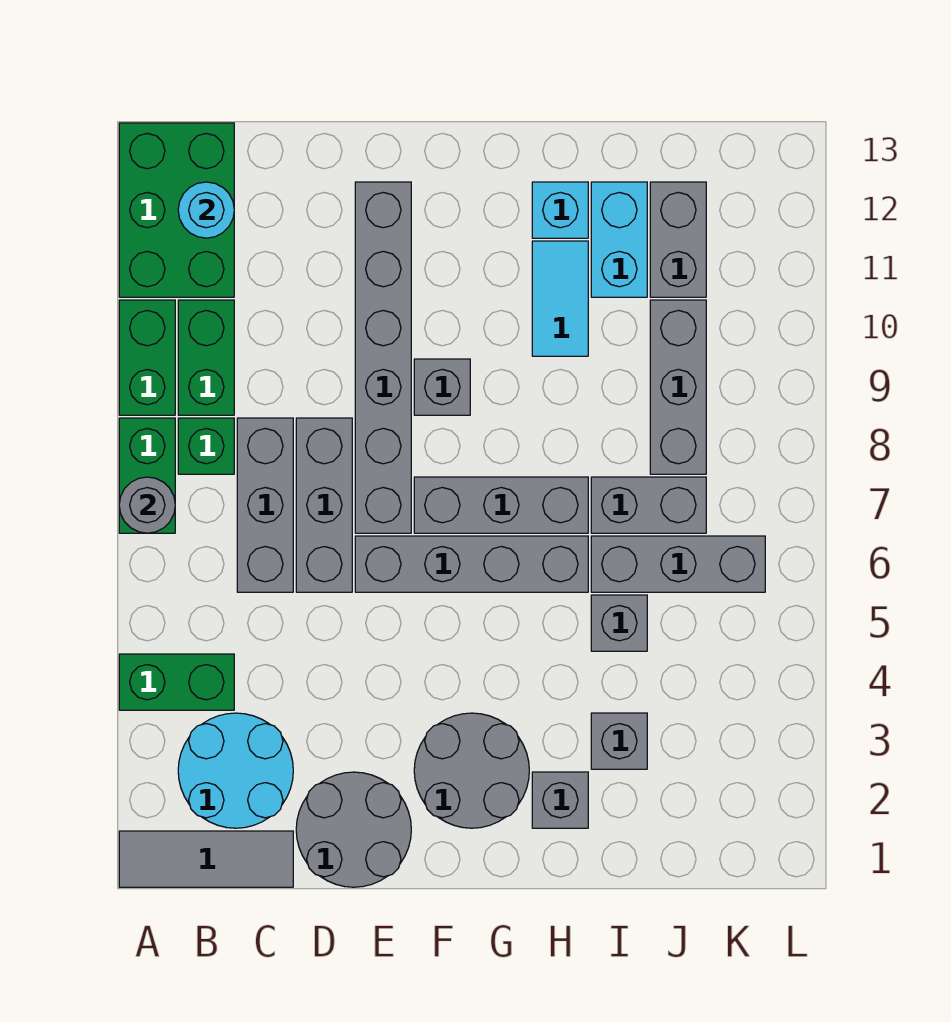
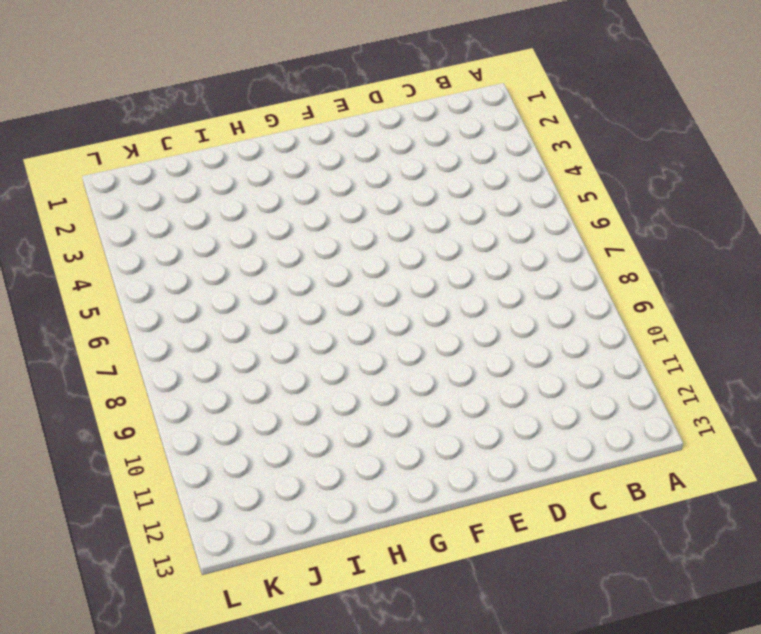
none -> grey 1x3 tile [119,831,293,887]
none -> green 1x2 brick [119,654,234,710]
none -> green 1x2 brick [119,418,175,533]

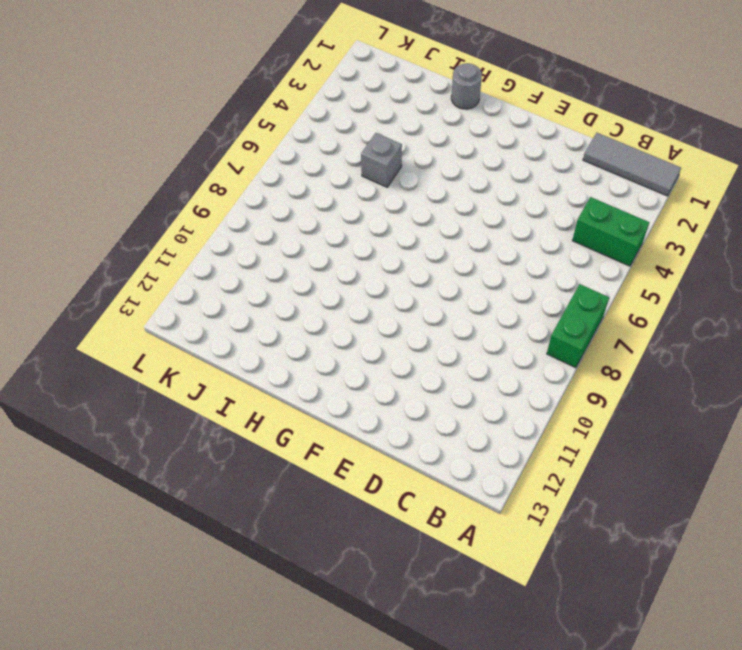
grey 1x1 round brick [451,63,482,109] -> grey 1x1 round brick moved to [119,477,175,533]
none -> green 1x2 brick [119,300,175,415]
none -> green 2x3 brick [119,123,234,297]
none -> cyan 2x2 round brick [178,713,293,828]

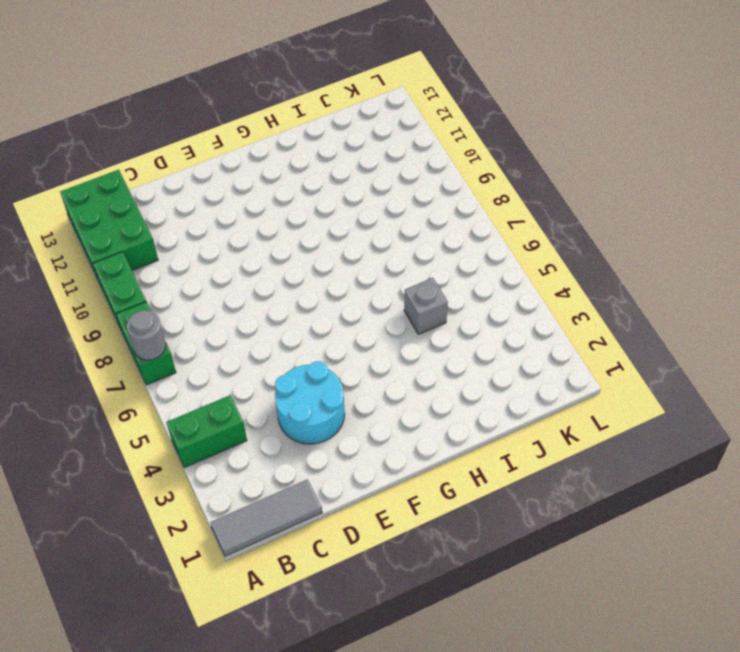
cyan 2x2 round brick [275,361,345,444] -> cyan 2x2 round brick moved to [178,713,293,828]
none -> green 1x1 brick [178,418,234,474]
none -> green 1x2 brick [178,300,234,415]
none -> grey 1x3 brick [237,418,293,592]

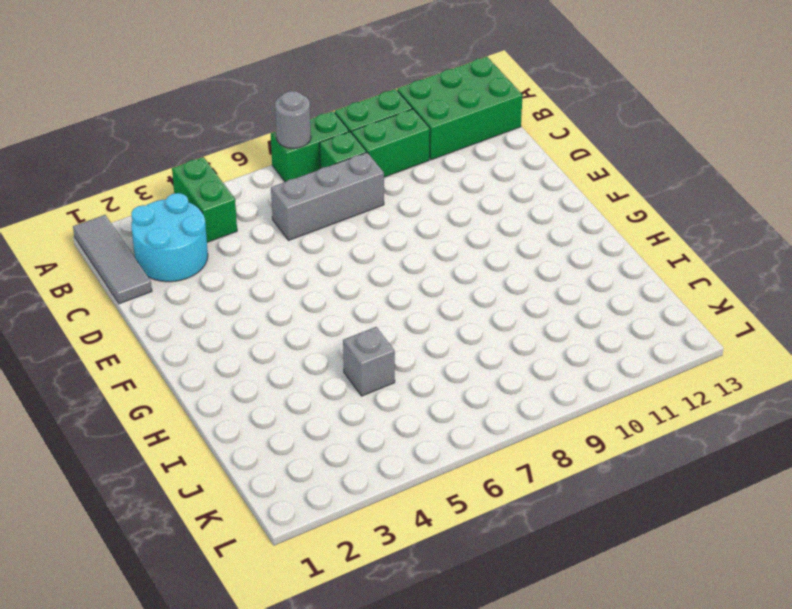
none -> grey 2x2 round brick [296,772,411,887]
none -> grey 1x3 brick [296,418,352,592]
none -> grey 1x4 brick [355,536,588,592]

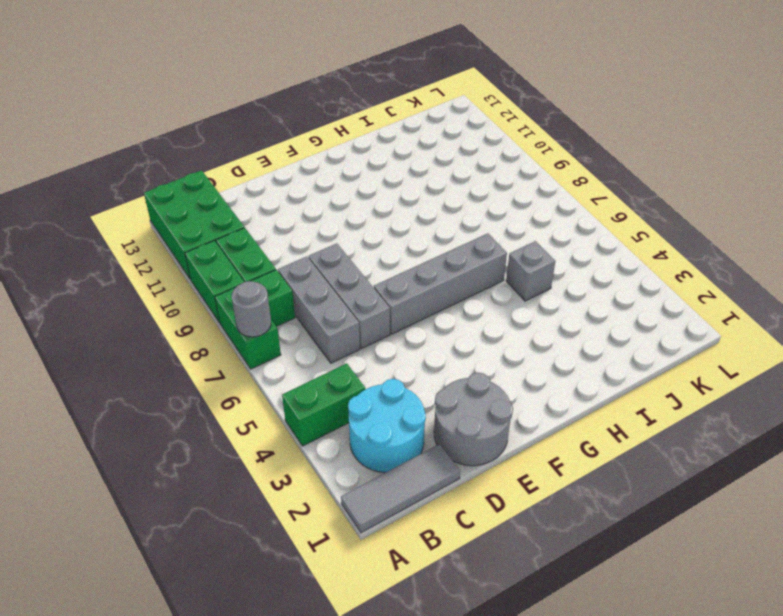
none -> grey 1x6 brick [355,182,411,533]
none -> grey 2x2 round brick [414,713,529,828]
none -> grey 1x3 brick [414,477,588,533]

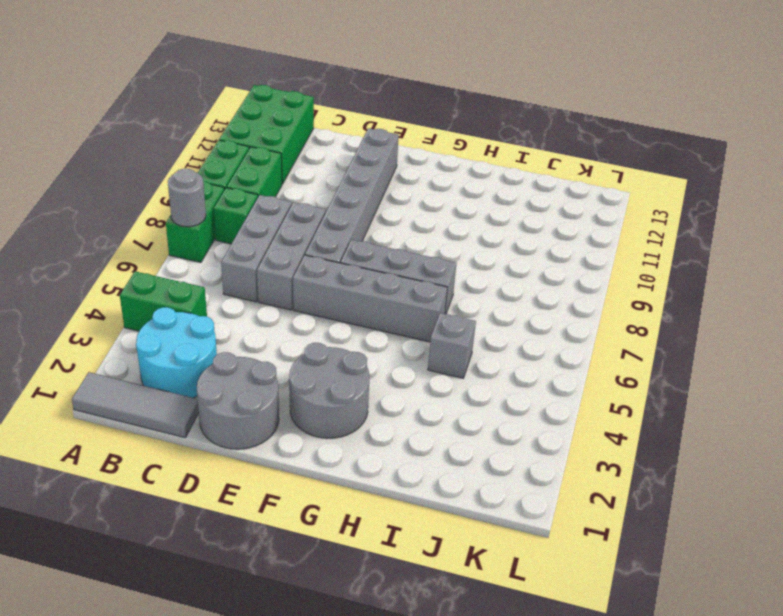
none -> grey 1x1 brick [414,359,470,415]
none -> grey 1x1 brick [532,772,588,828]
none -> cyan 1x2 tile [532,241,588,356]

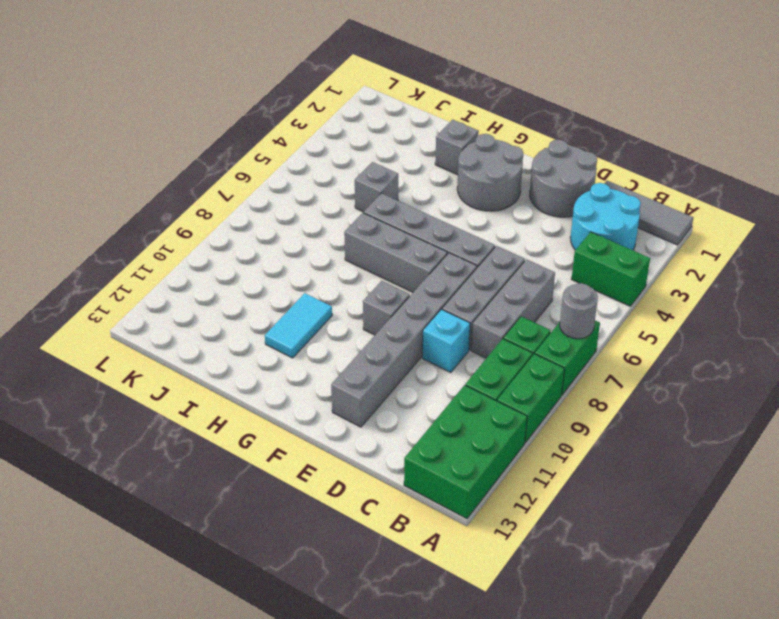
cyan 1x1 brick [422,309,470,373] -> cyan 1x1 brick moved to [532,182,588,238]
none -> grey 1x1 brick [591,713,647,769]
none -> grey 1x3 brick [591,536,765,592]
none -> grey 1x2 brick [591,477,706,533]

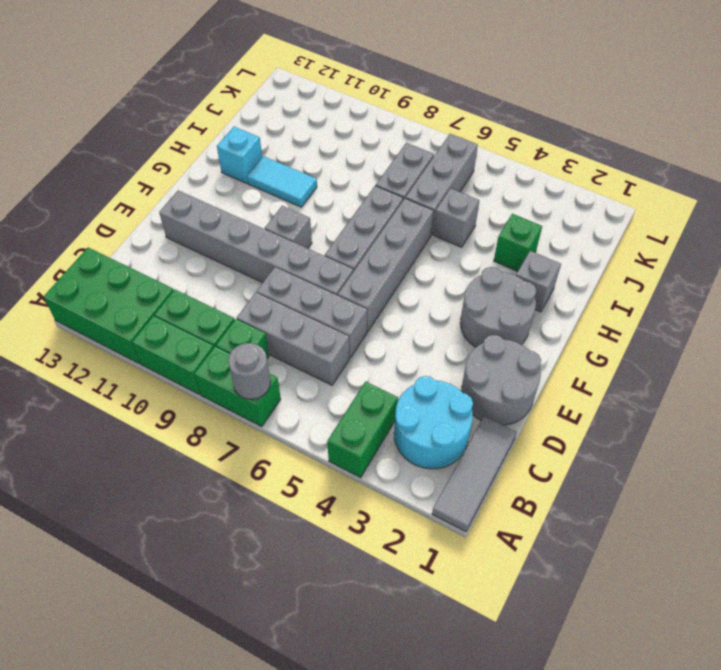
green 1x1 brick [494,214,542,271] -> grey 1x1 brick [591,713,647,769]
none -> cyan 1x2 brick [591,182,647,297]
none -> grey 1x3 brick [650,300,706,474]
none -> grey 1x2 brick [650,182,706,297]

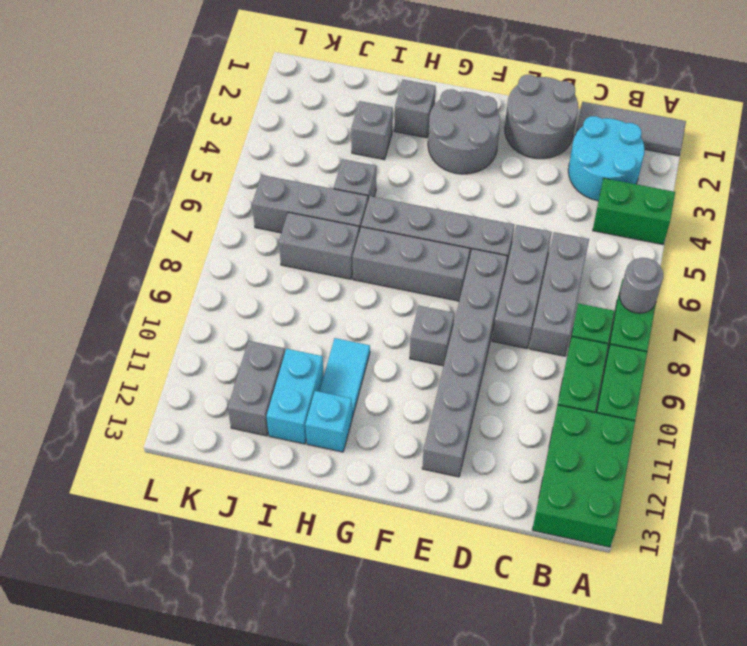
none -> grey 1x3 brick [650,300,706,474]
none -> cyan 1x1 round brick [178,182,234,238]

